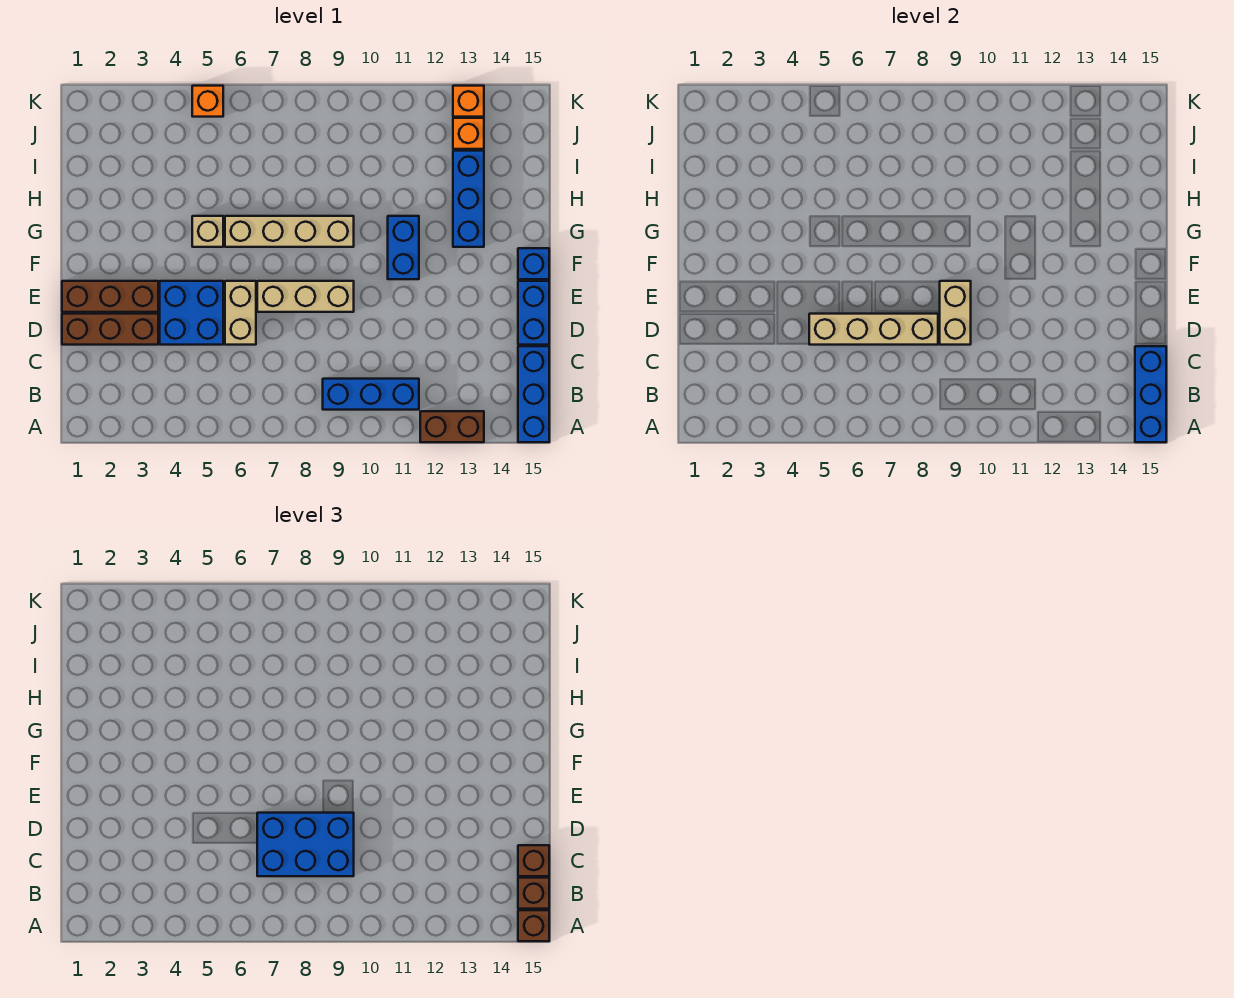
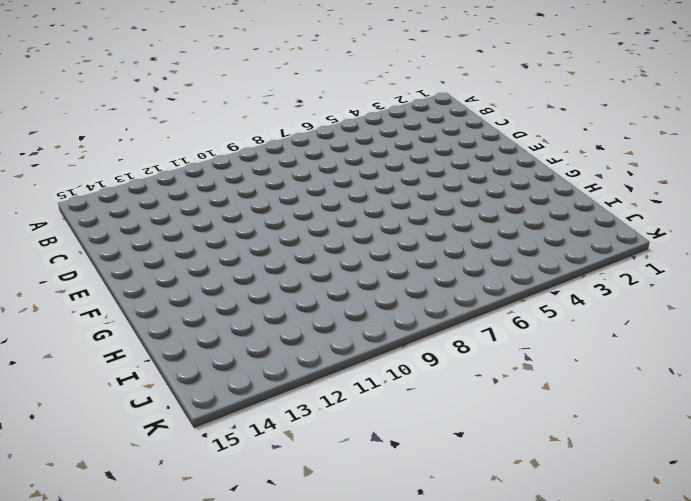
none -> brown 1x2 brick [420,411,484,442]
none -> blue 1x3 brick [518,346,549,442]
none -> blue 1x3 brick [323,379,419,410]

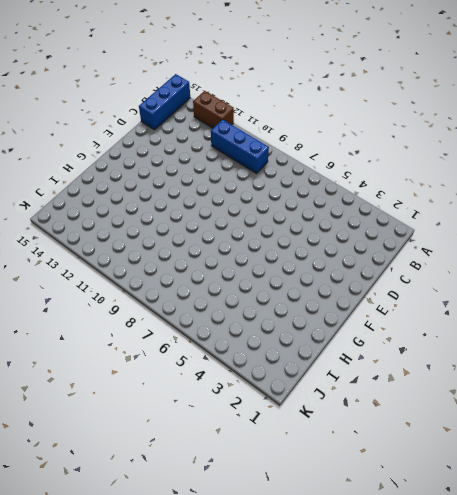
none -> brown 1x3 brick [62,314,158,345]
none -> blue 2x2 brick [160,281,223,345]
none -> tan 1x2 brick [225,281,256,345]

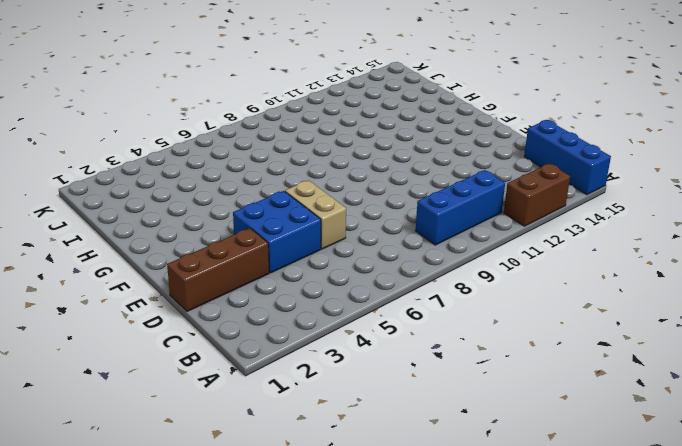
none -> blue 1x2 brick [518,281,549,345]
none -> brown 1x3 brick [62,281,158,312]
none -> tan 1x3 brick [257,281,354,312]

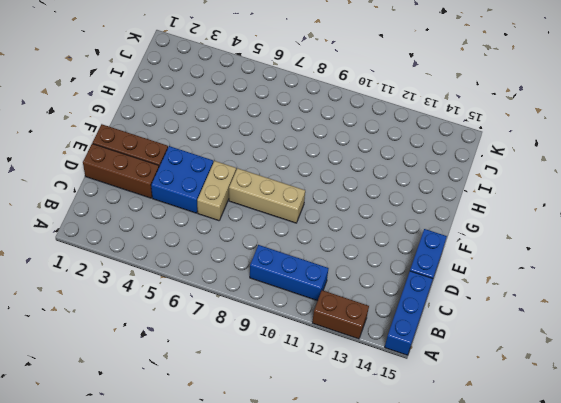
none -> blue 1x2 brick [388,216,419,279]
none -> blue 1x1 brick [518,248,549,279]
none -> tan 1x1 brick [192,216,223,247]

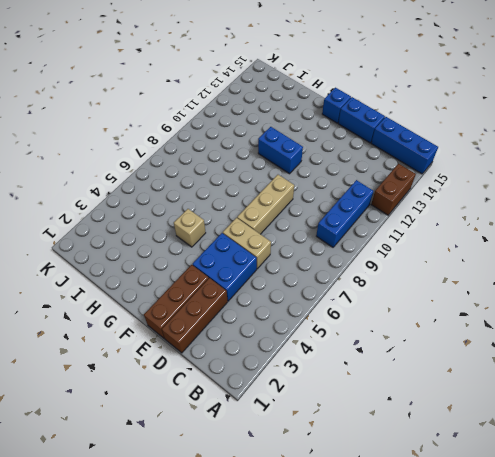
none -> tan 1x4 brick [225,216,354,247]
none -> blue 1x3 brick [453,151,484,247]
none -> orange 1x1 brick [453,118,484,149]

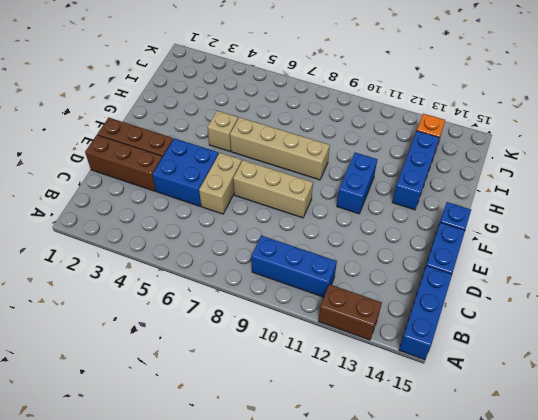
none -> orange 1x1 brick [192,86,223,117]
none -> orange 1x1 brick [453,86,484,117]
none -> blue 1x3 brick [1135,346,1166,442]

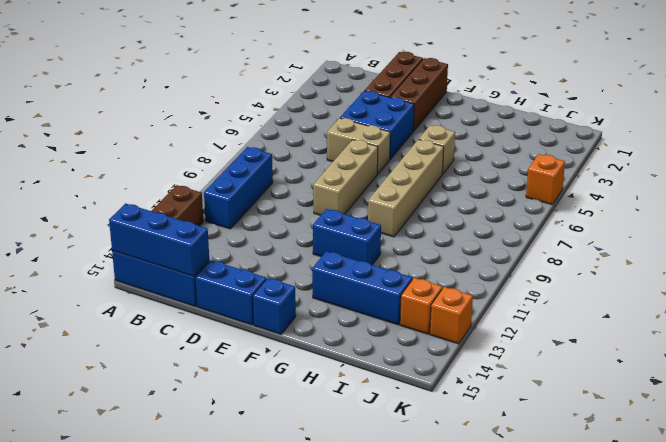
none -> tan 1x4 brick [809,314,938,345]
none -> tan 1x2 brick [940,281,971,345]
none -> brown 1x1 brick [518,910,549,941]

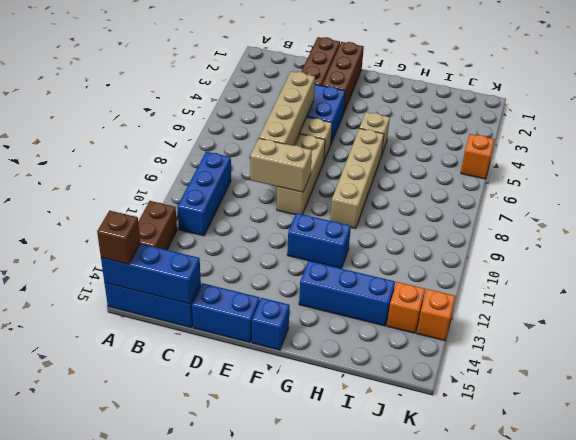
none -> brown 1x1 brick [518,878,549,909]
none -> blue 2x3 brick [257,813,354,876]
none -> brown 1x1 brick [518,845,549,876]

